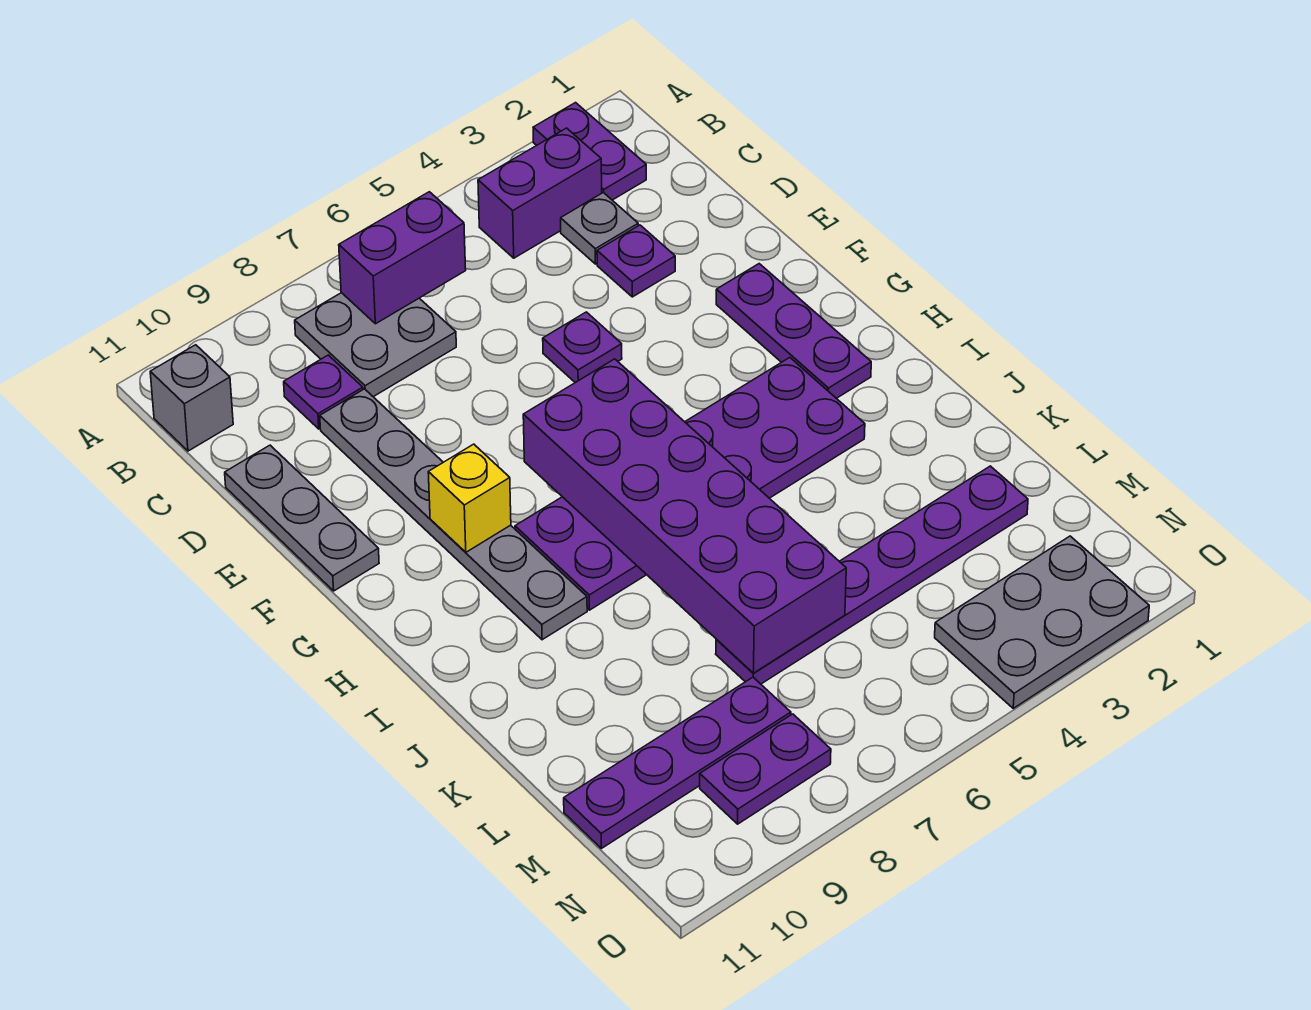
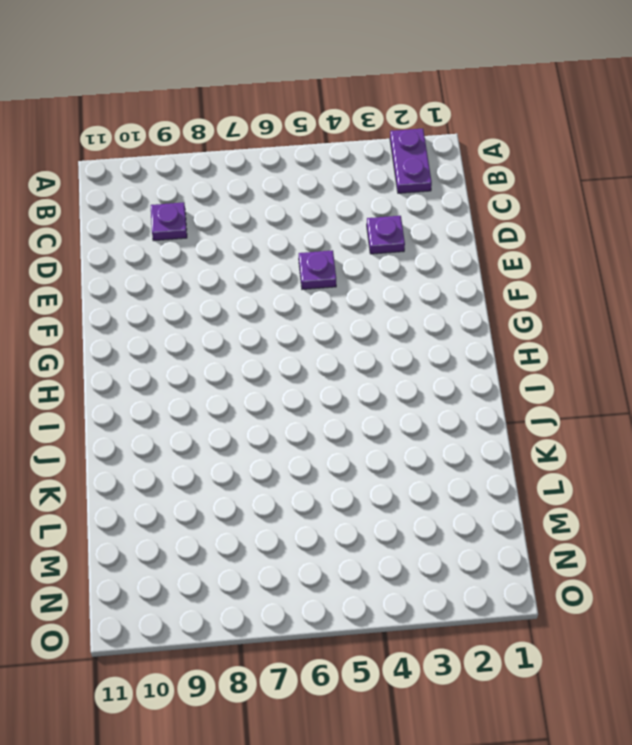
none -> purple 1x2 brick [478,128,602,258]
none -> grey 2x2 plate [295,293,456,397]
none -> grey 1x1 brick [150,345,233,451]

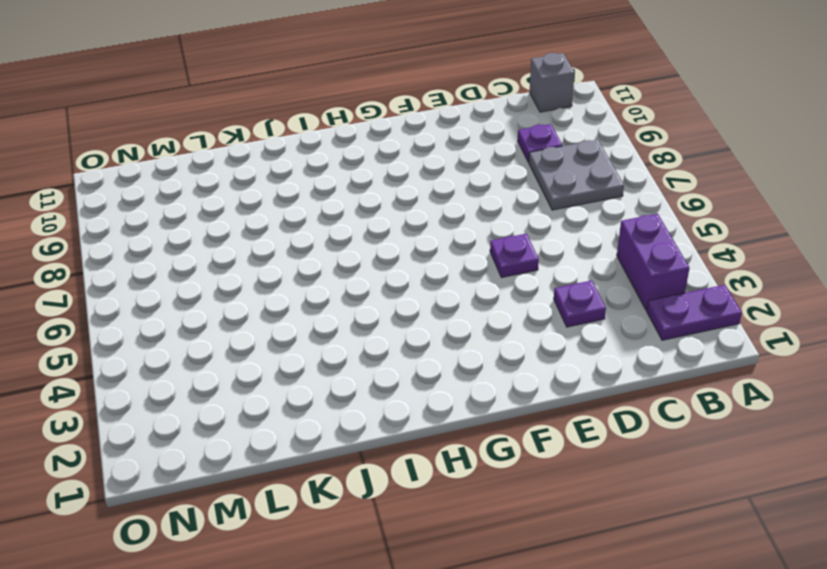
none -> grey 1x1 plate [561,192,638,264]
none -> grey 1x6 plate [320,389,587,640]
none -> grey 1x3 plate [225,445,379,591]

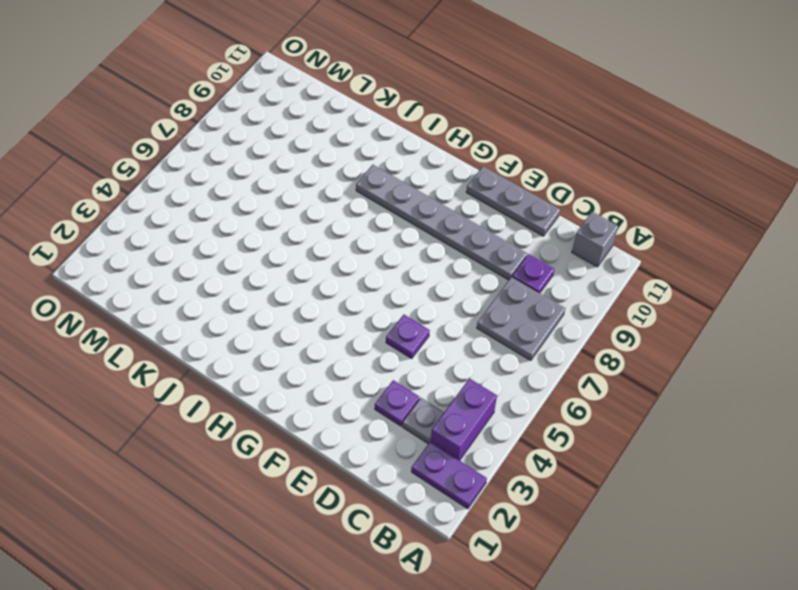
none -> purple 1x3 plate [716,264,871,398]
none -> purple 2x6 plate [515,358,865,610]
none -> purple 1x6 plate [716,466,1028,684]

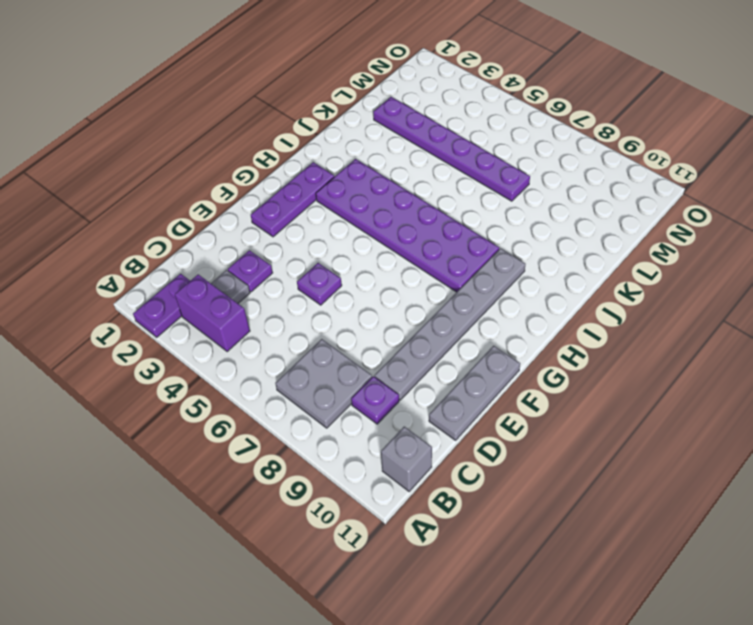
none -> purple 1x4 plate [564,677,791,848]
none -> grey 2x3 plate [935,536,1149,708]
none -> purple 1x2 plate [700,714,831,824]

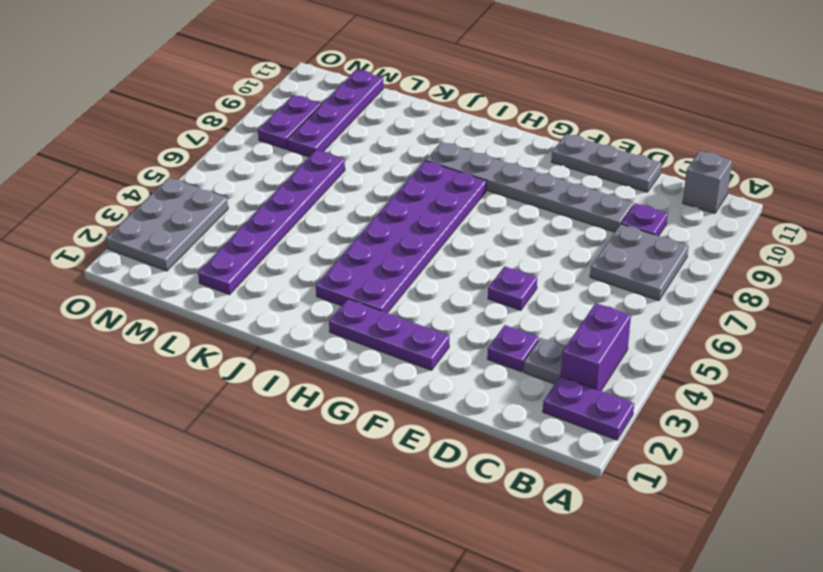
none -> purple 1x2 brick [339,192,466,324]
none -> purple 2x6 brick [523,359,846,673]
none -> yellow 1x1 brick [428,444,511,552]

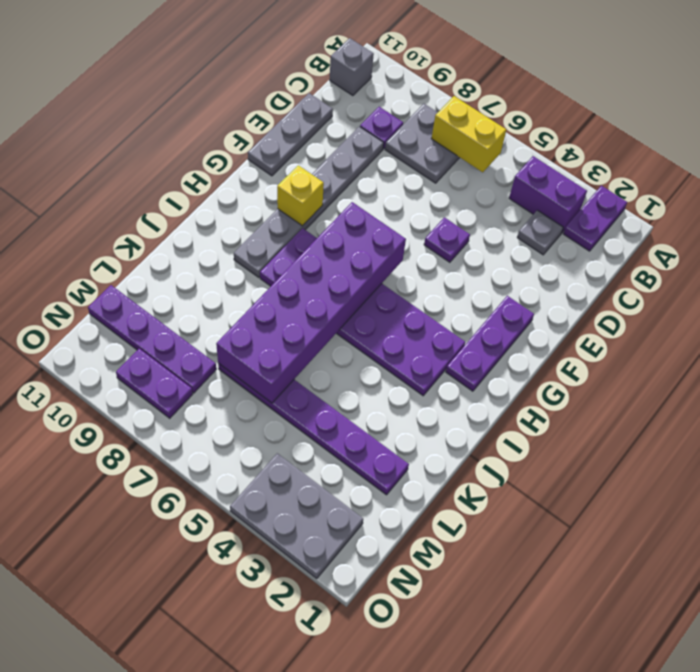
yellow 1x2 brick [431,96,506,172] -> purple 1x2 brick [339,192,466,324]
none -> purple 1x1 plate [597,225,675,297]

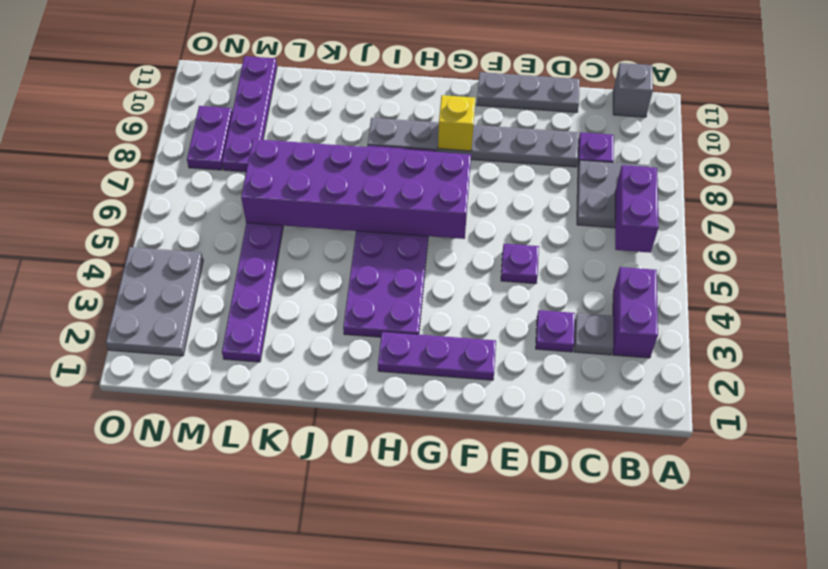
none -> purple 1x2 plate [533,103,646,200]

